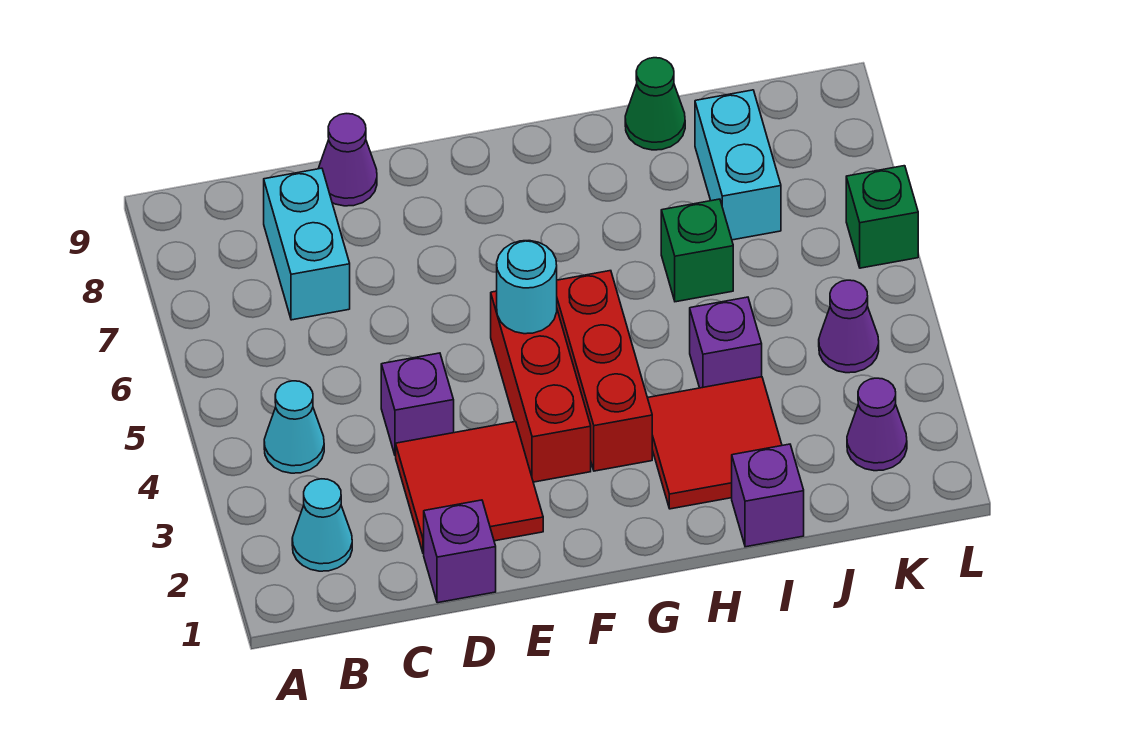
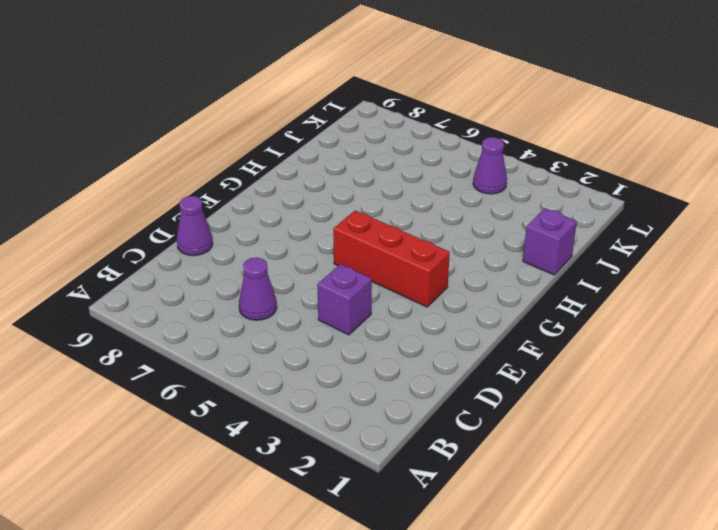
purple 1x1 cone [239,258,277,320] -> purple 1x1 cone moved to [847,378,907,471]
none -> cyan 1x1 cone [292,479,352,571]
none -> cyan 1x1 cone [264,381,324,473]
none -> cyan 1x2 brick [264,168,350,320]

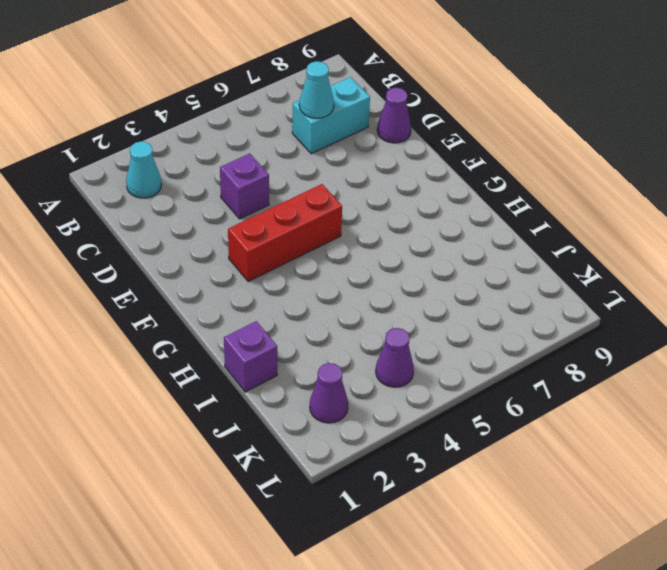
cyan 1x1 cone [299,61,334,118] -> cyan 1x1 cone moved to [264,381,324,473]
none -> purple 1x1 brick [424,500,496,603]
none -> red 2x2 tile [396,422,543,554]
none -> red 1x3 brick [557,271,652,471]

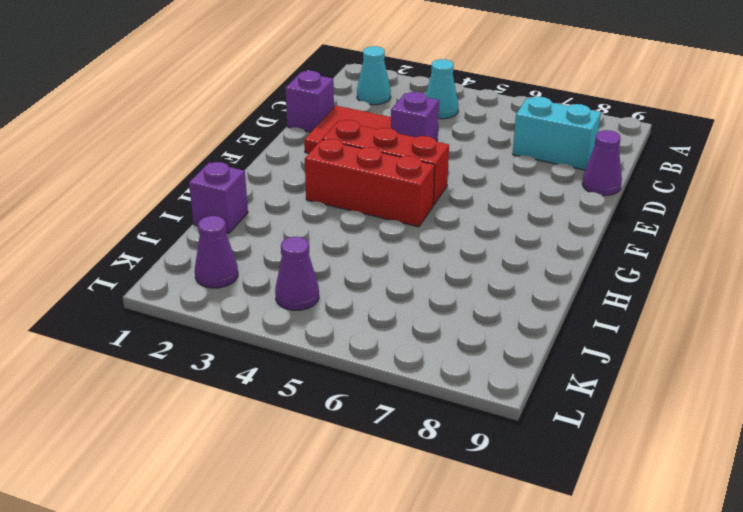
none -> red 2x2 tile [648,377,782,509]
none -> purple 1x1 brick [690,297,762,388]
none -> green 1x1 brick [661,199,733,302]

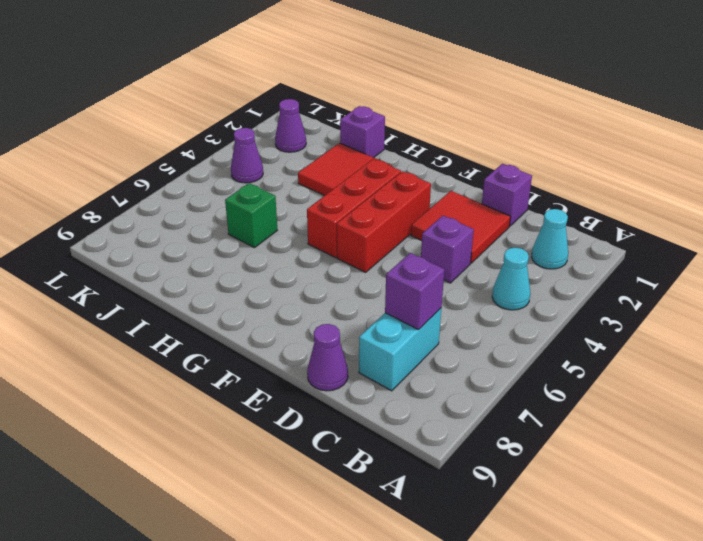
purple 1x1 brick [385,253,444,330] -> purple 1x1 brick moved to [690,297,762,388]
none -> green 1x1 cone [625,58,685,150]
none -> cyan 1x2 brick [695,90,781,240]
none -> green 1x1 brick [846,166,918,268]

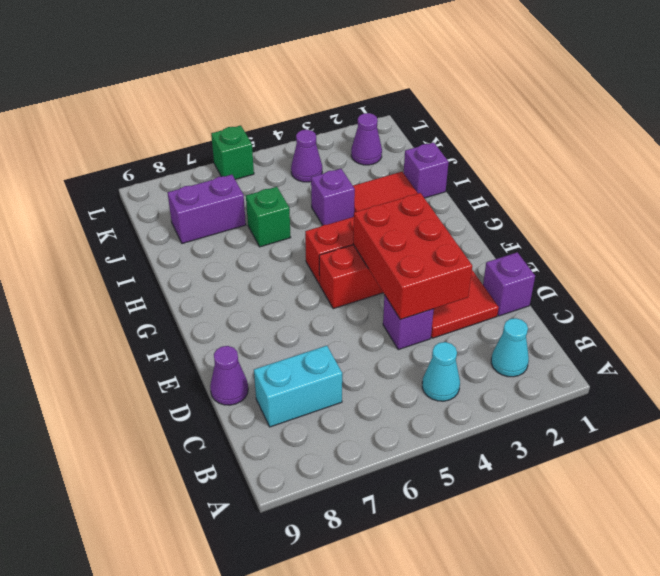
red 2x3 brick [353,193,472,320] -> none
purple 1x2 brick [167,175,246,244] -> cyan 1x2 brick [695,90,781,240]
none -> green 1x1 cone [625,58,685,150]
none -> cyan 1x1 round brick [497,241,557,334]

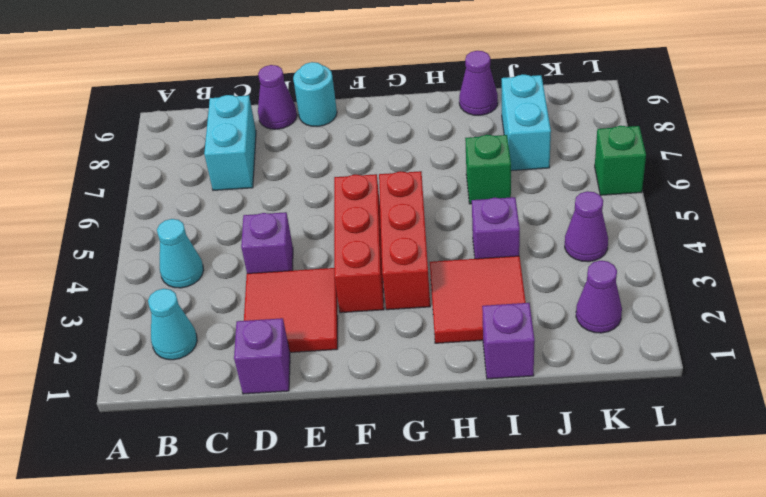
cyan 1x1 round brick [293,62,337,127] -> cyan 1x1 round brick moved to [497,241,557,334]
purple 1x1 cone [459,51,498,115] -> green 1x1 cone [625,58,685,150]

